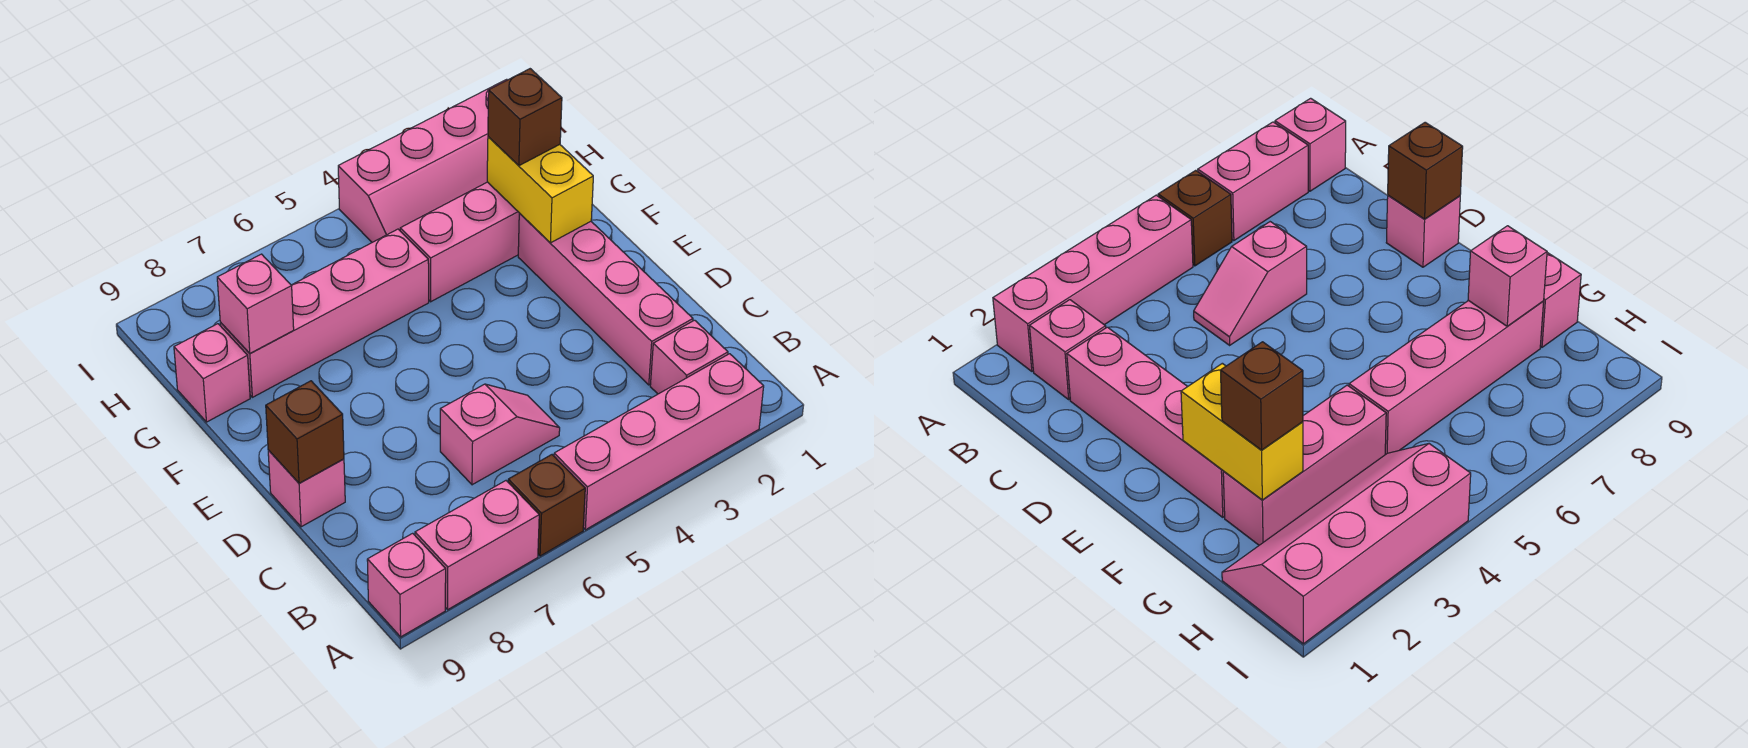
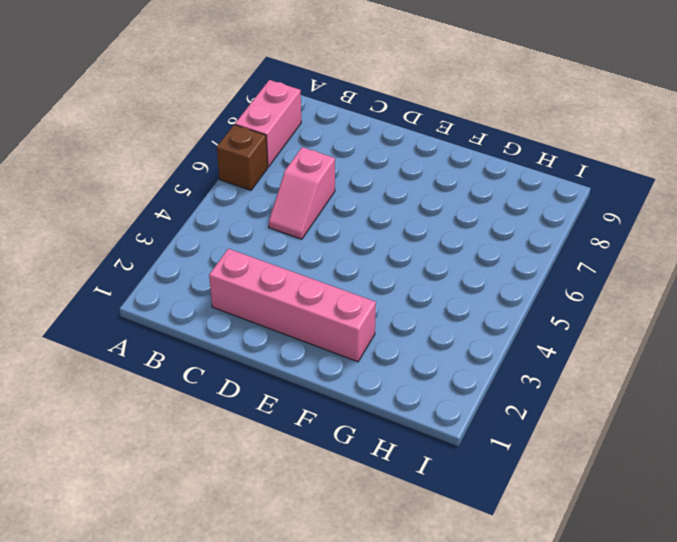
none -> pink 1x4 brick [554,354,764,530]
none -> pink 1x1 brick [367,533,446,637]
none -> pink 1x1 brick [650,320,728,394]

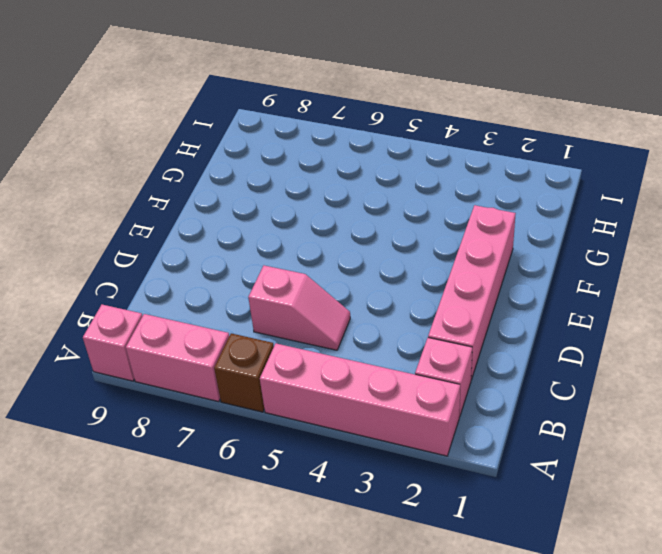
none -> pink 1x1 brick [268,450,345,527]
none -> pink 1x3 brick [400,182,520,302]
none -> pink 1x4 brick [220,229,429,397]

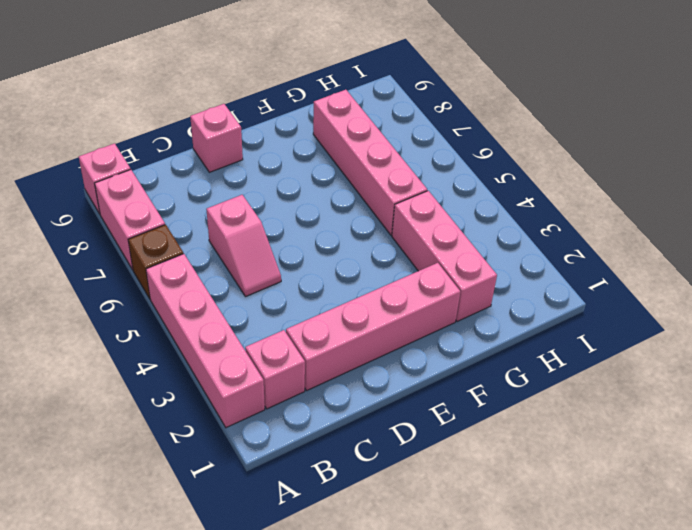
none -> pink 1x1 brick [174,324,250,422]
none -> pink 2x4 slope [338,79,507,242]
none -> brown 1x1 brick [266,381,344,483]

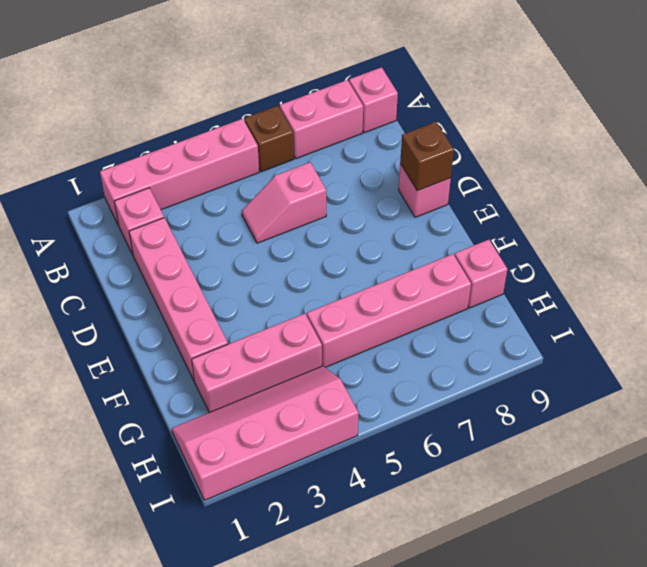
none -> yellow 1x2 brick [487,137,593,243]
none -> pink 1x1 brick [217,254,294,353]
none -> brown 1x1 brick [488,69,562,166]

